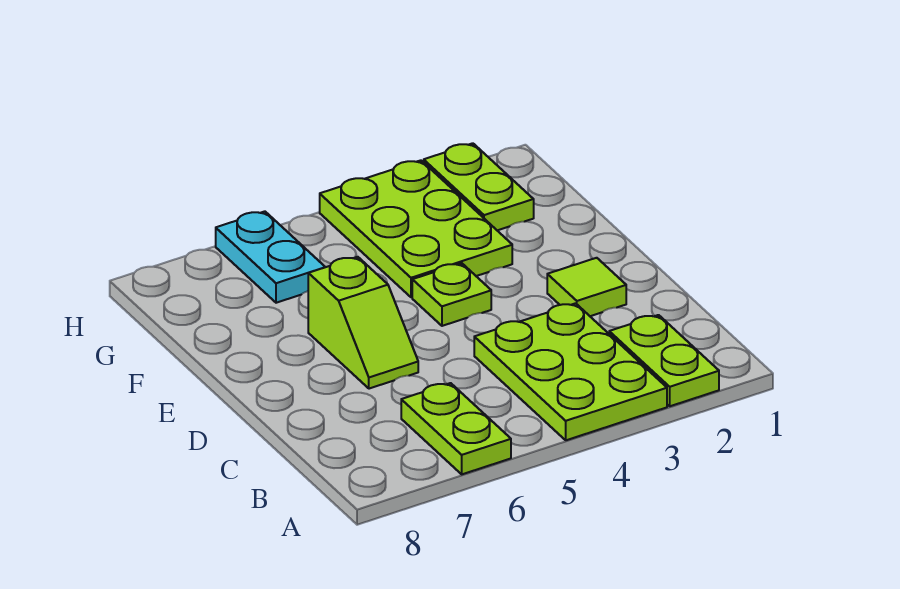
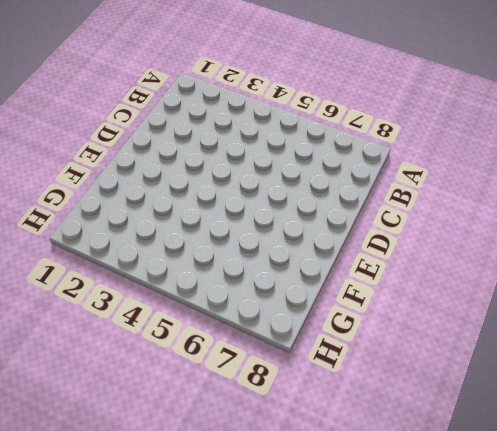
none -> lime 1x2 plate [609,315,719,406]
none -> lime 2x3 plate [474,303,667,440]

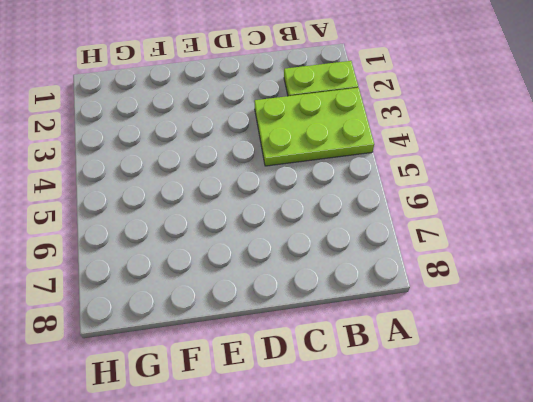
none -> lime 1x2 plate [401,383,511,474]
none -> lime 1x1 tile [547,258,626,316]

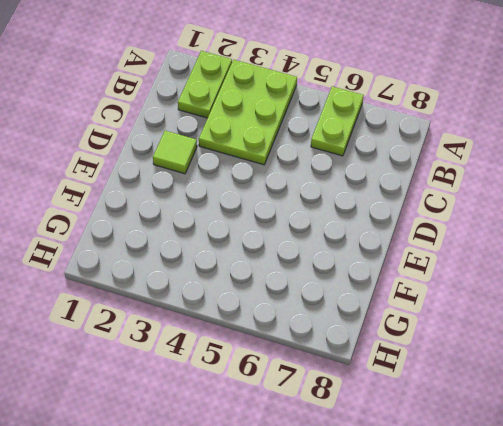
none -> lime 1x2 slope [308,257,418,389]
none -> lime 1x1 plate [412,263,491,326]

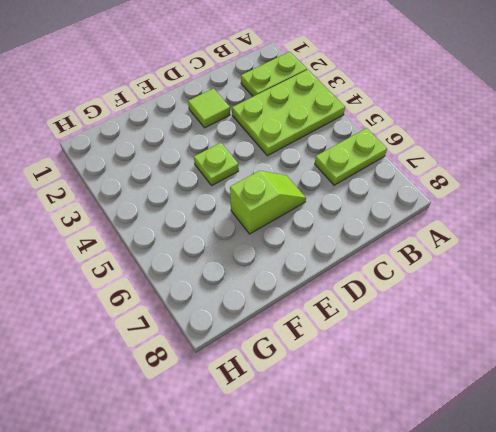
none -> lime 2x3 plate [320,160,512,297]
none -> lime 1x2 plate [424,143,534,230]

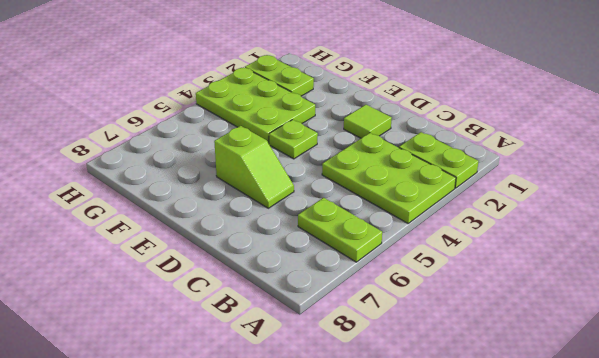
none -> cyan 1x2 plate [216,211,325,303]

